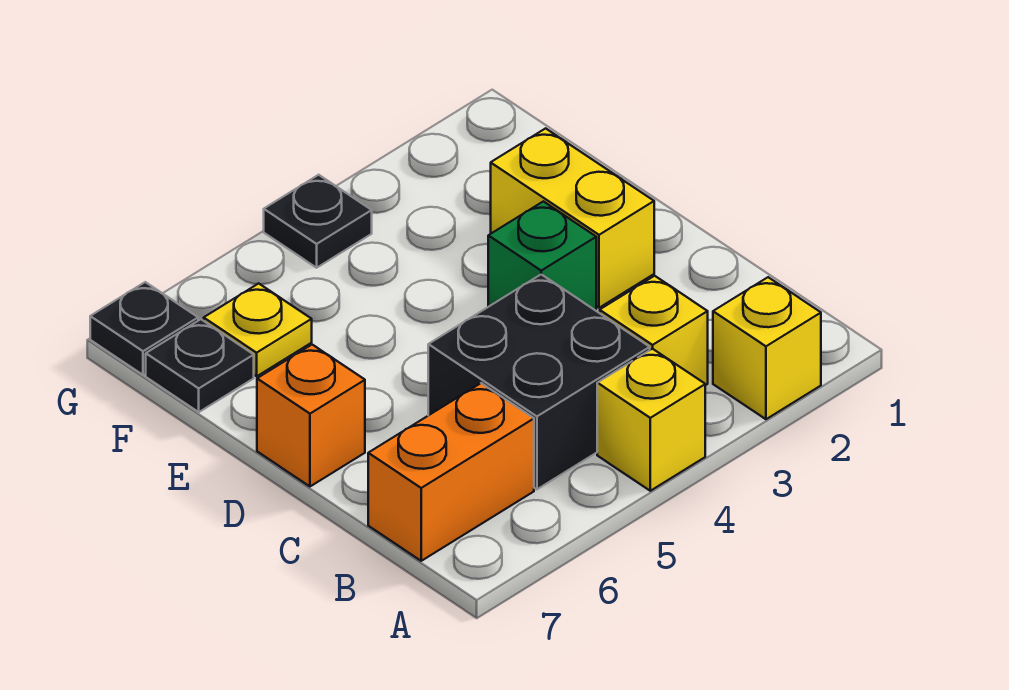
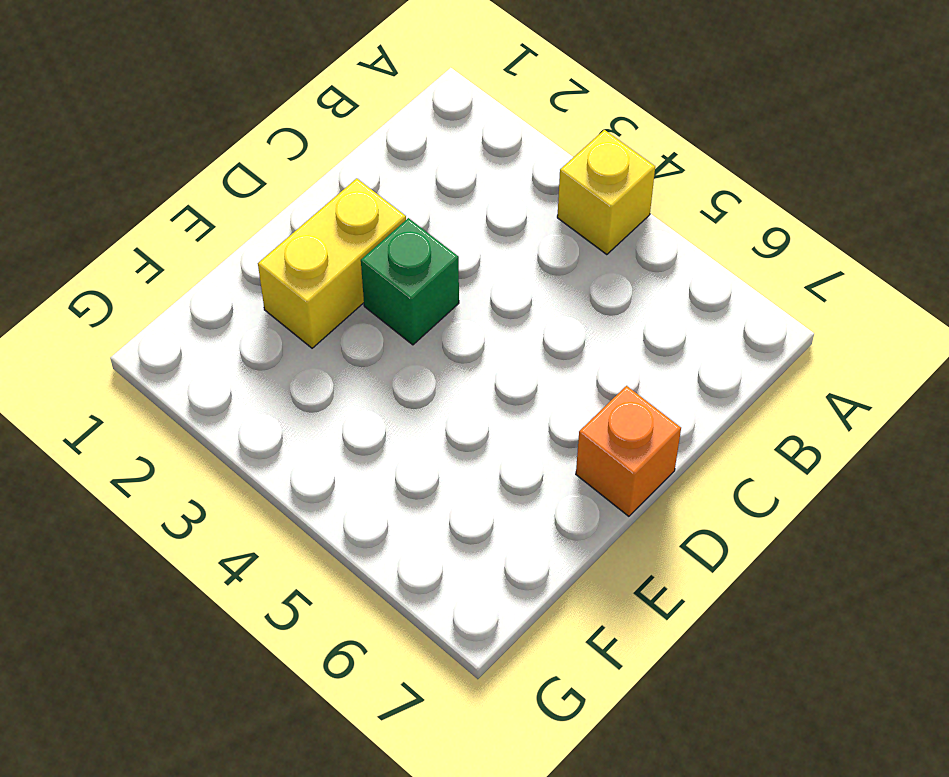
none -> yellow 1x1 brick [713,277,821,419]
none -> yellow 1x1 brick [600,276,708,385]
none -> black 2x2 brick [428,274,650,489]

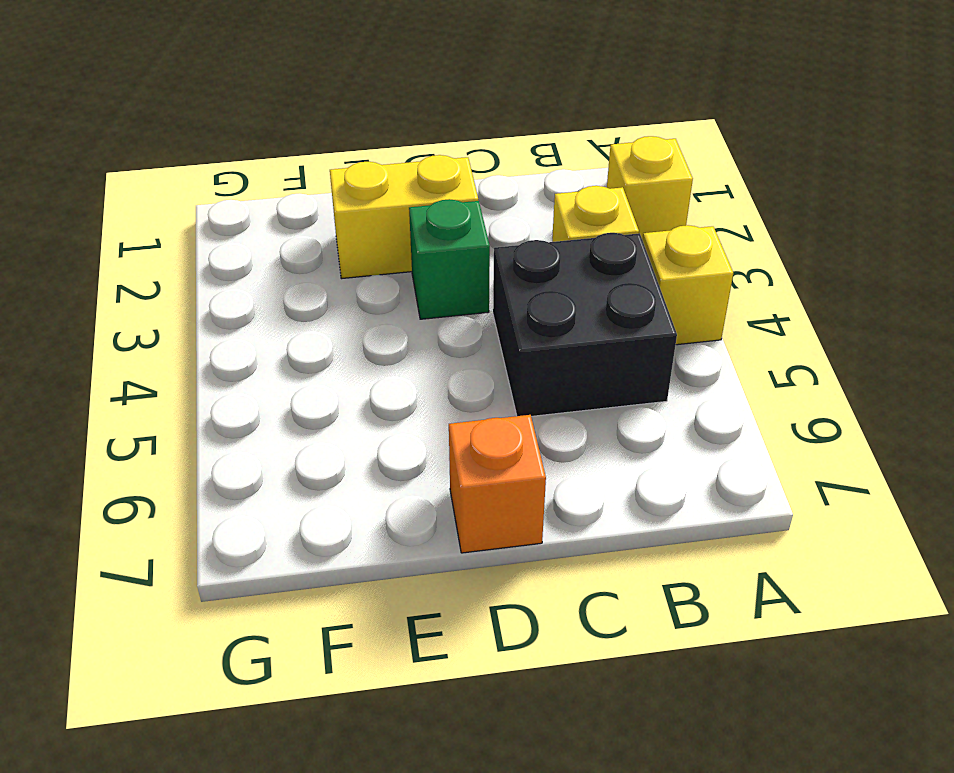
none -> orange 1x2 brick [368,383,534,561]
none -> yellow 1x1 plate [204,283,312,376]
none -> black 1x1 plate [146,319,254,412]

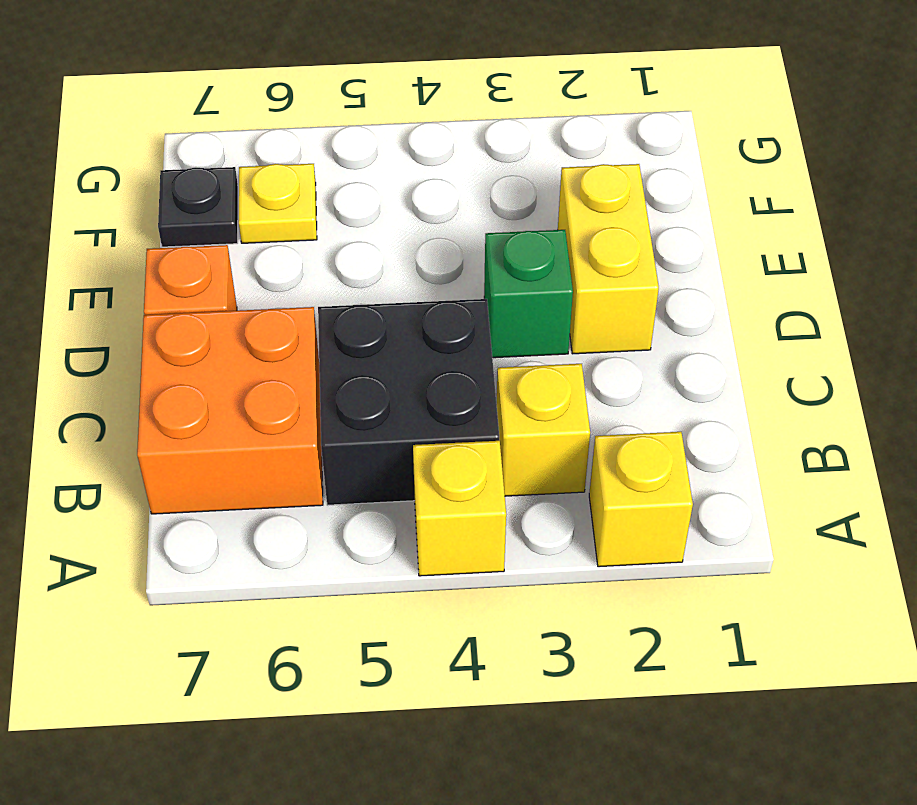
orange 2x2 brick [137,307,323,514] -> orange 1x2 brick [368,383,534,561]
none -> black 1x1 plate [264,175,372,268]
none -> black 1x1 plate [90,282,198,375]

